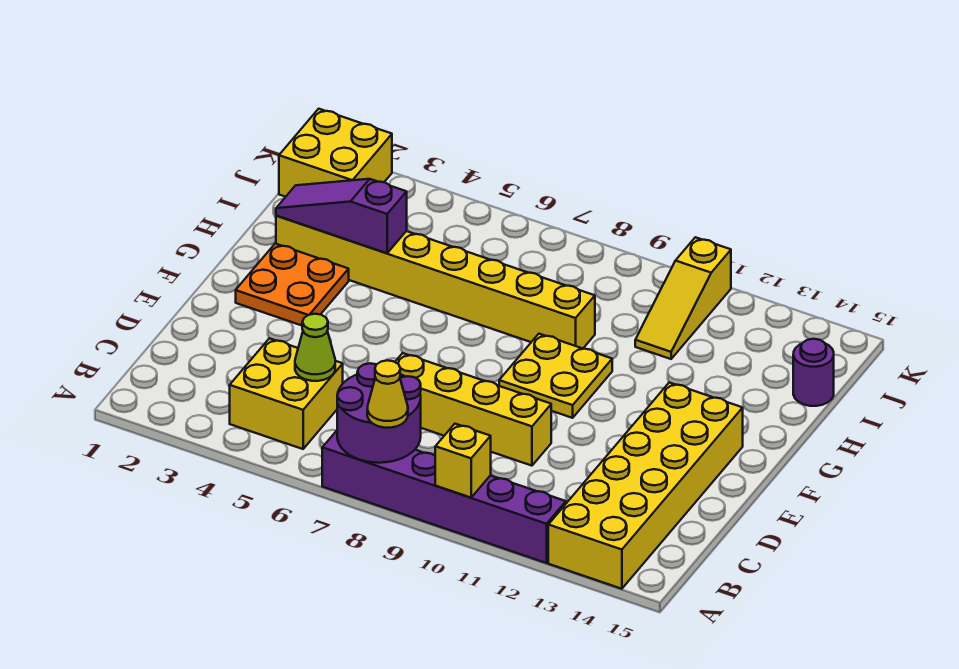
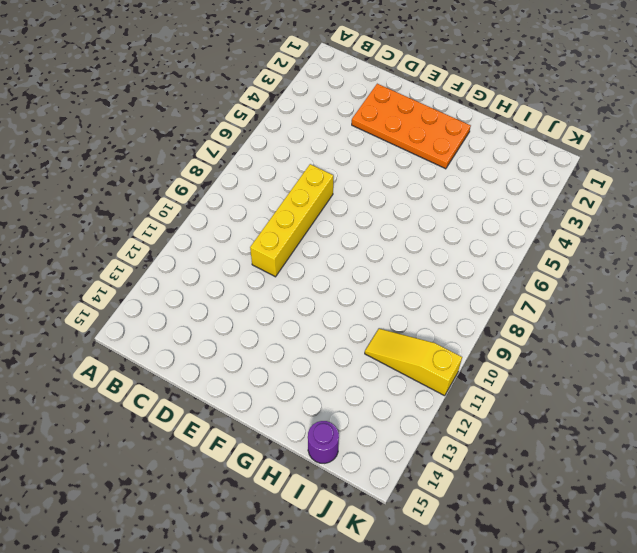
orange 2x4 plate [352,84,471,169] -> orange 2x2 plate [236,244,349,325]
none -> purple 1x6 brick [322,431,566,563]
none -> yellow 2x6 brick [548,382,743,589]
none -> yellow 2x2 brick [230,338,343,449]

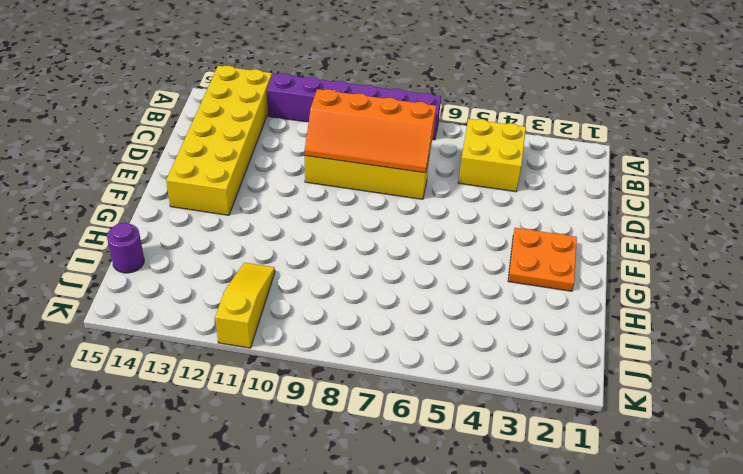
orange 2x4 slope [305,89,436,173] -> none
none -> yellow 2x2 plate [499,334,612,418]
none -> yellow 1x8 brick [276,216,595,348]
none -> yellow 2x2 brick [279,109,392,197]

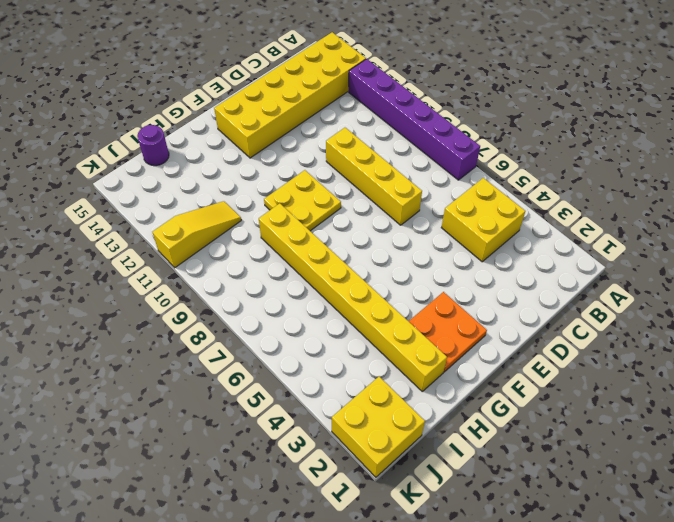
none -> purple 2x2 round brick [337,363,421,463]
none -> yellow 1x1 brick [435,424,491,498]
none -> lime 1x1 cone [295,314,335,381]

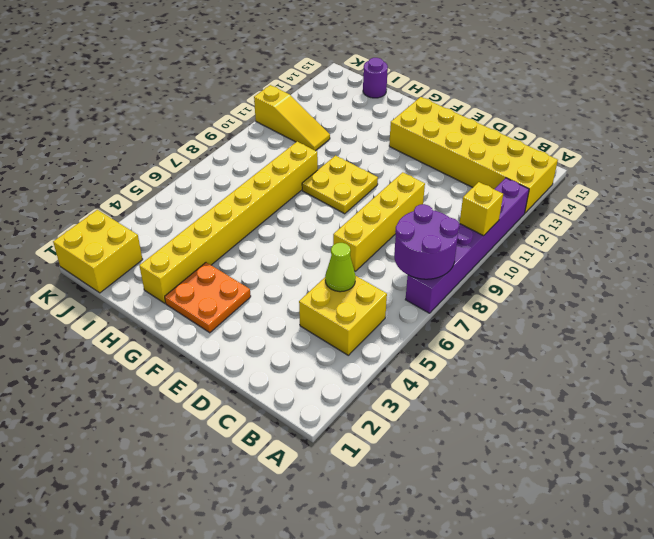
none -> purple 1x3 slope [276,179,407,253]
none -> yellow 1x1 cone [367,360,408,428]

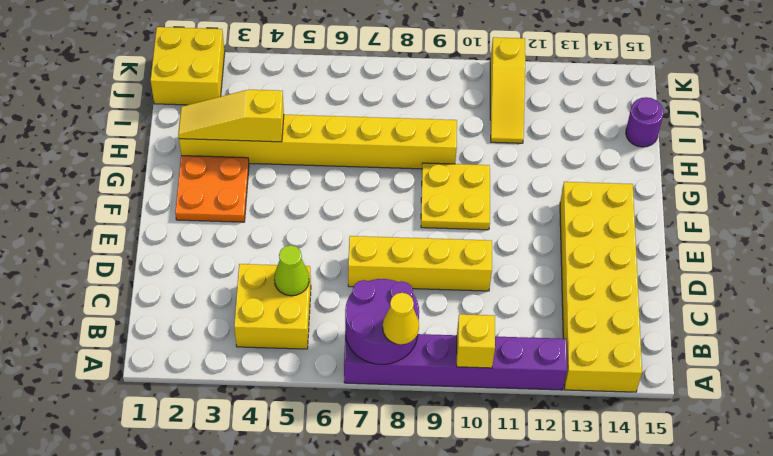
yellow 1x3 slope [178,90,284,142] -> purple 1x3 slope [276,179,407,253]

